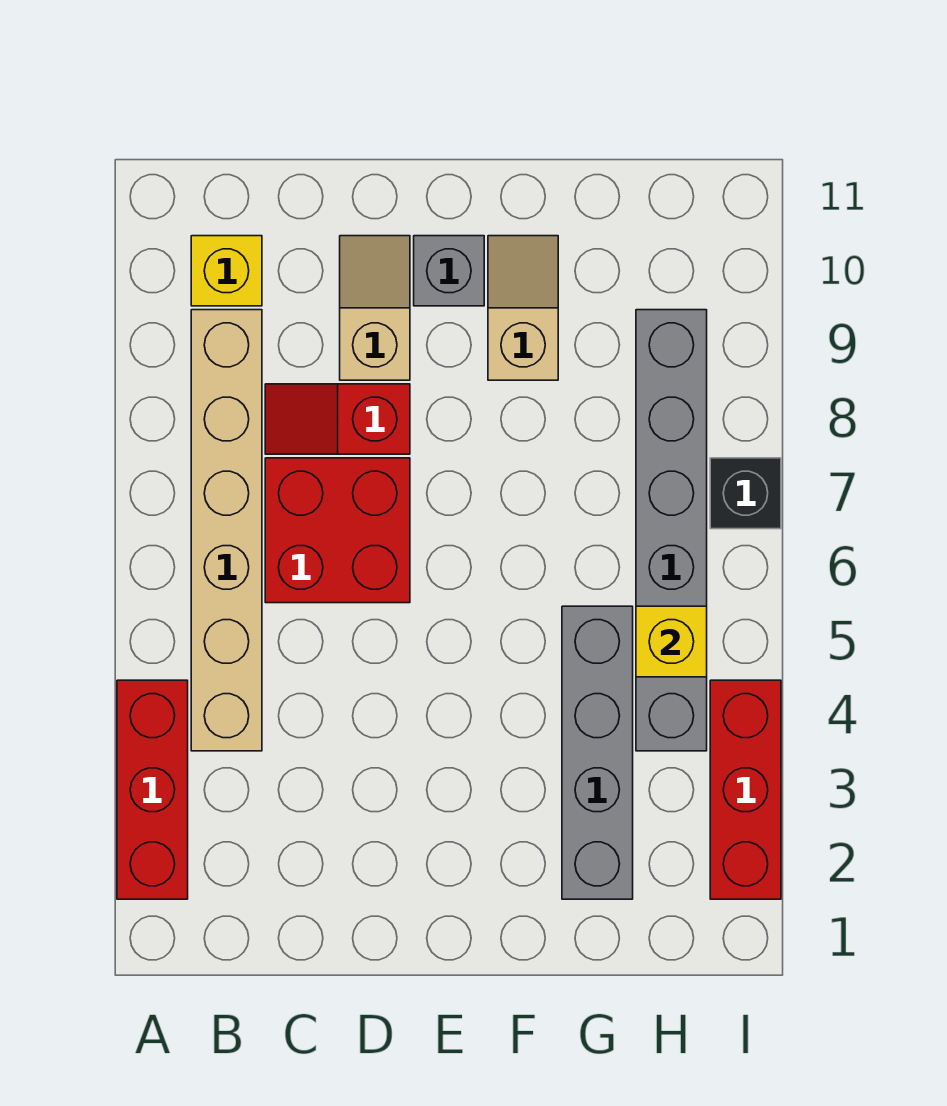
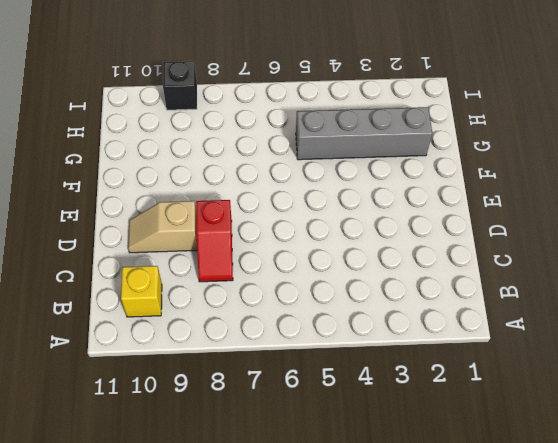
black 1x1 brick [163,61,197,110] -> black 1x1 brick moved to [710,458,781,529]
none -> red 1x3 brick [117,680,188,899]
none -> tan 1x6 brick [191,310,262,751]
none -> red 2x2 brick [265,458,410,603]

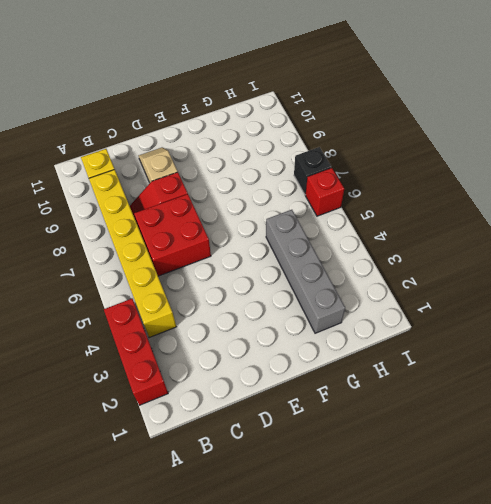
yellow 1x6 brick [89,170,176,338] -> tan 1x6 brick [191,310,262,751]
red 1x1 brick [305,168,344,216] -> none
none -> grey 1x1 brick [414,236,484,306]
none -> tan 1x2 slope [488,236,558,380]
none -> grey 1x6 brick [636,310,707,751]

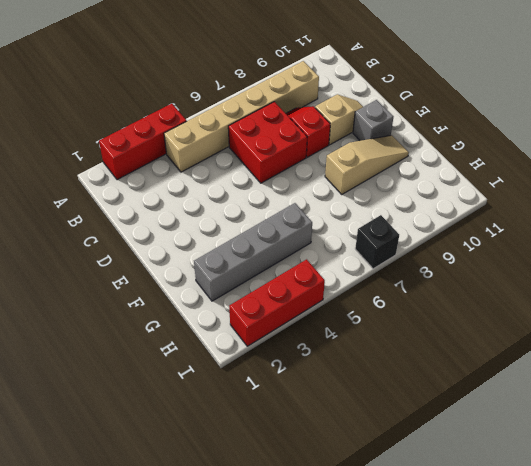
tan 1x3 slope [325,135,409,194] -> tan 1x2 slope [488,236,558,380]
none -> yellow 1x1 brick [191,236,262,306]
none -> grey 1x6 brick [636,310,707,751]
none -> yellow 1x1 brick [636,606,707,677]

